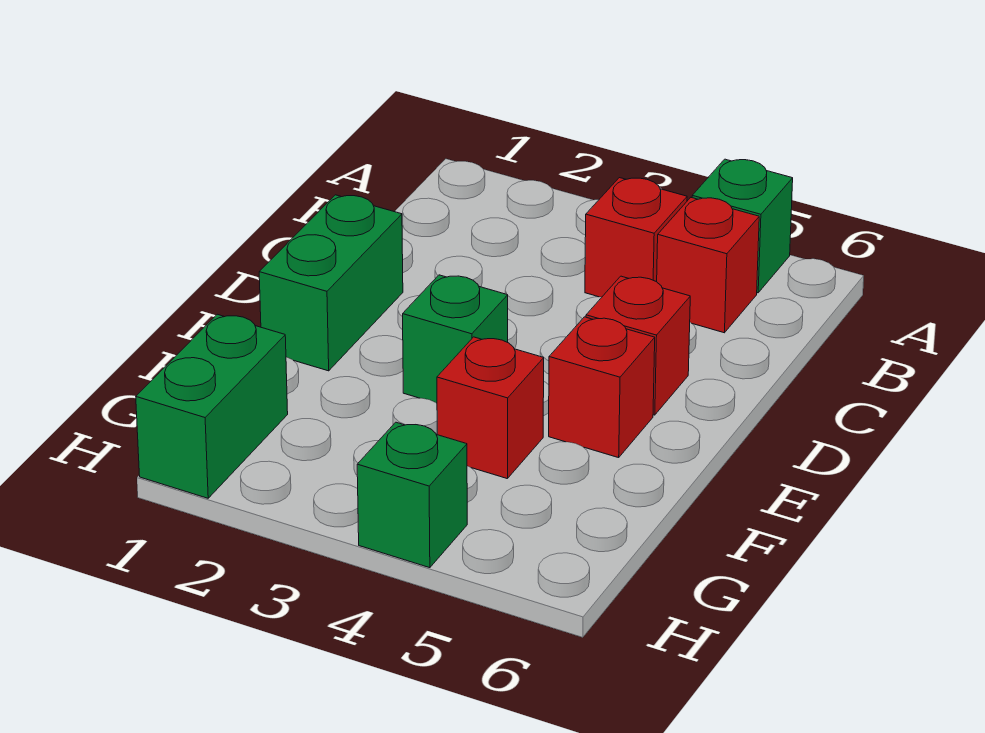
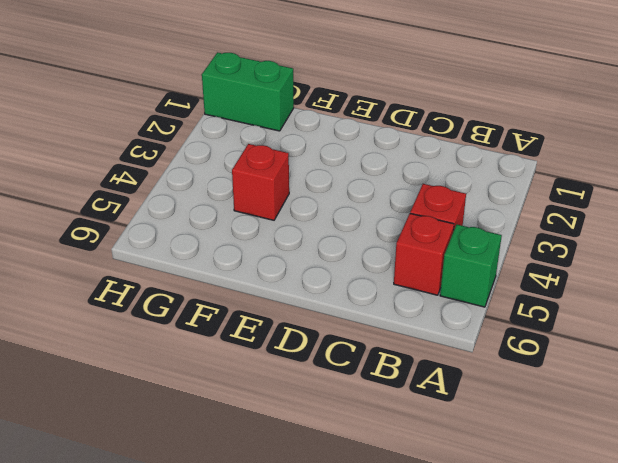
none -> green 1x2 brick [259,195,403,371]
none -> red 1x1 brick [586,276,690,415]

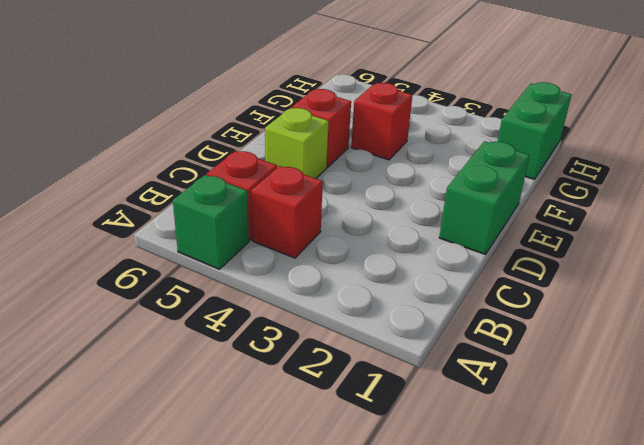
lime 1x1 brick [265,108,329,179] -> red 1x1 brick [586,276,690,415]
none -> green 1x1 brick [403,275,508,403]
none -> green 1x1 brick [357,422,467,568]

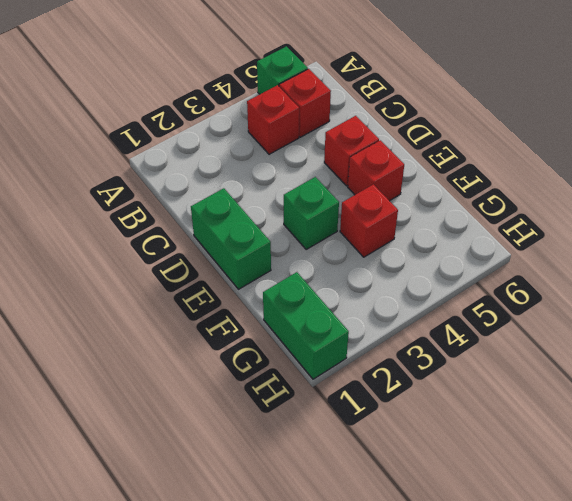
none -> green 1x1 brick [357,422,467,568]

